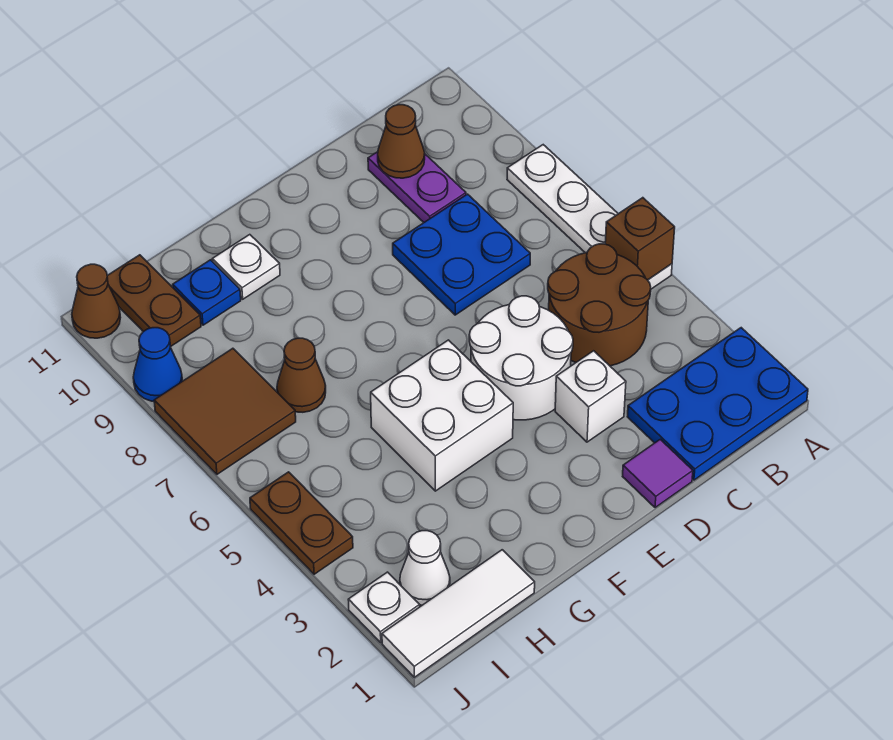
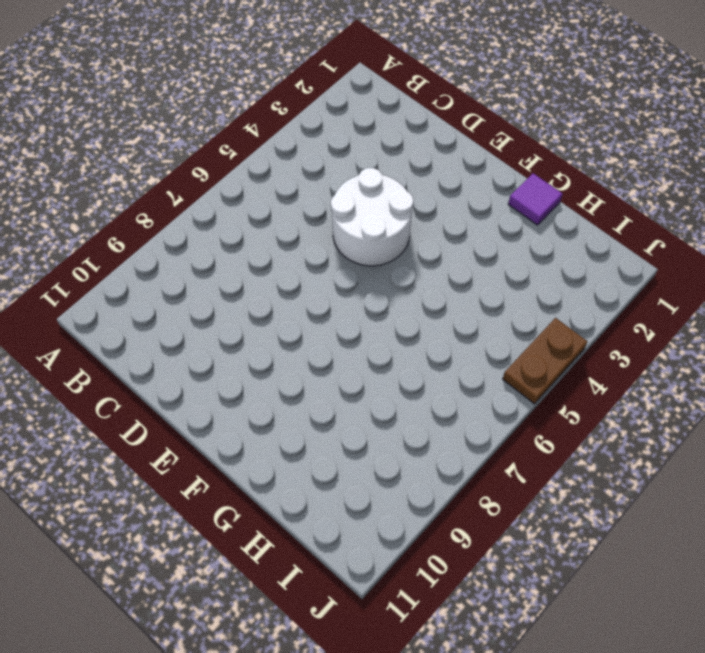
purple 1x1 tile [508,173,562,225] -> purple 1x1 tile moved to [623,439,693,508]
none -> blue 2x3 plate [627,328,808,480]
none -> white 1x4 plate [507,145,672,289]
none -> brown 2x2 round brick [548,244,651,366]

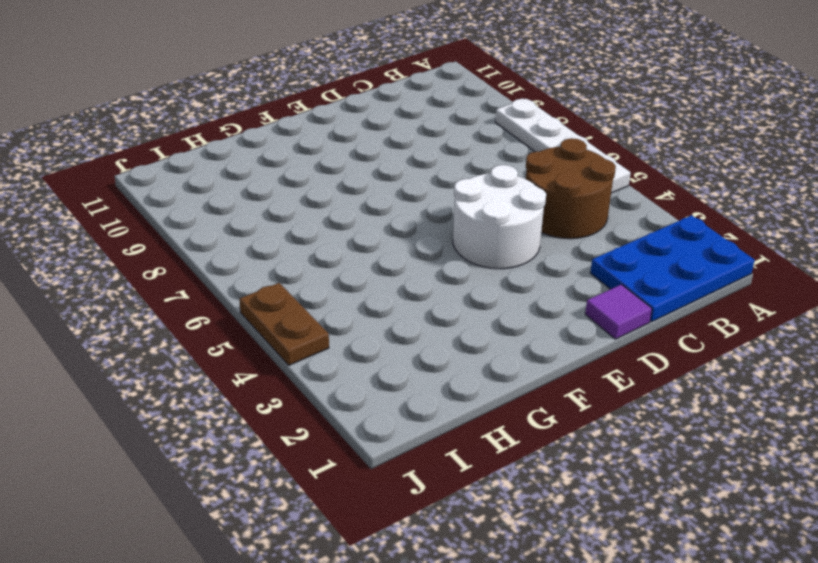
none -> blue 2x2 plate [393,194,530,315]
none -> purple 1x2 plate [368,152,466,222]
none -> white 1x1 brick [555,351,626,442]

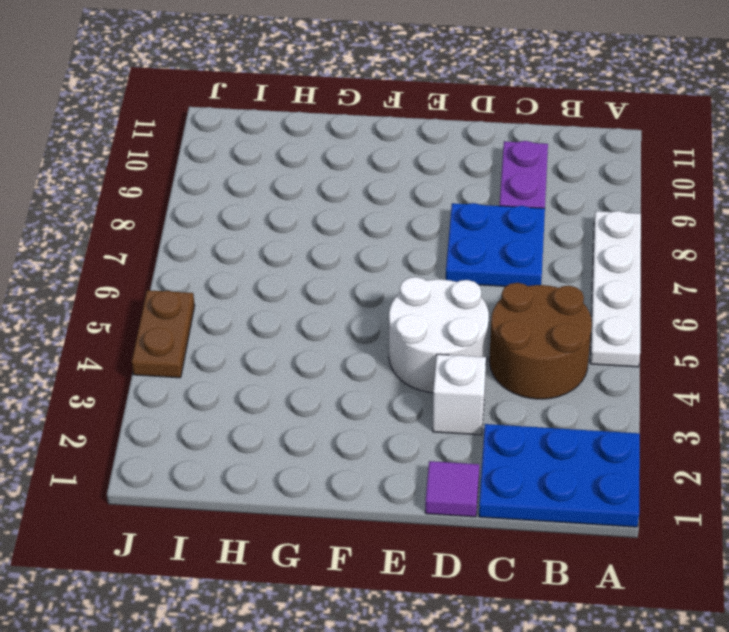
none -> white 2x2 brick [371,340,513,491]
none -> white 1x1 plate [212,235,280,299]
none -> white 1x3 tile [382,550,535,677]

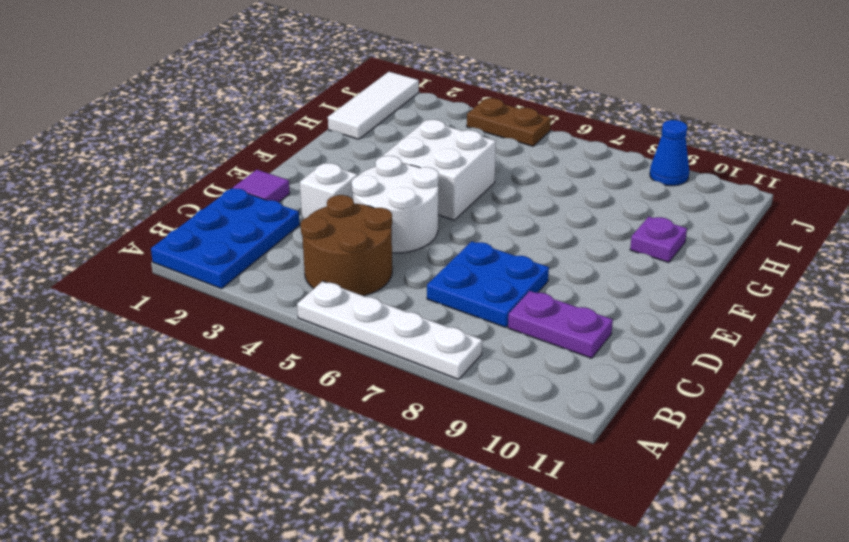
purple 1x1 plate [630,217,687,263] -> white 1x1 plate [212,235,280,299]
none -> brown 1x1 cone [277,338,326,412]
none -> blue 1x1 plate [173,260,241,325]
none -> white 1x1 cone [400,531,450,605]

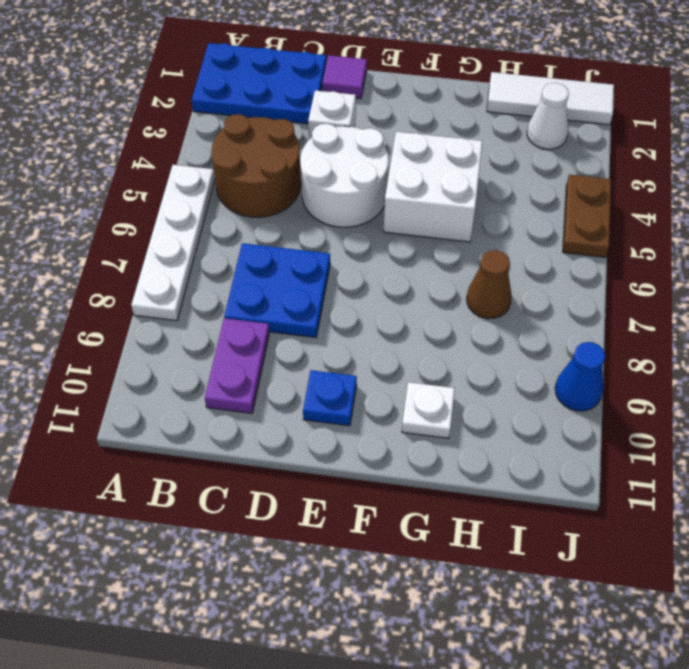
blue 1x1 plate [303,370,357,426] -> blue 1x1 plate moved to [173,260,241,325]
none -> brown 2x2 tile [154,348,296,474]
none -> brown 1x2 plate [107,255,201,347]
none -> white 1x1 plate [348,572,420,642]

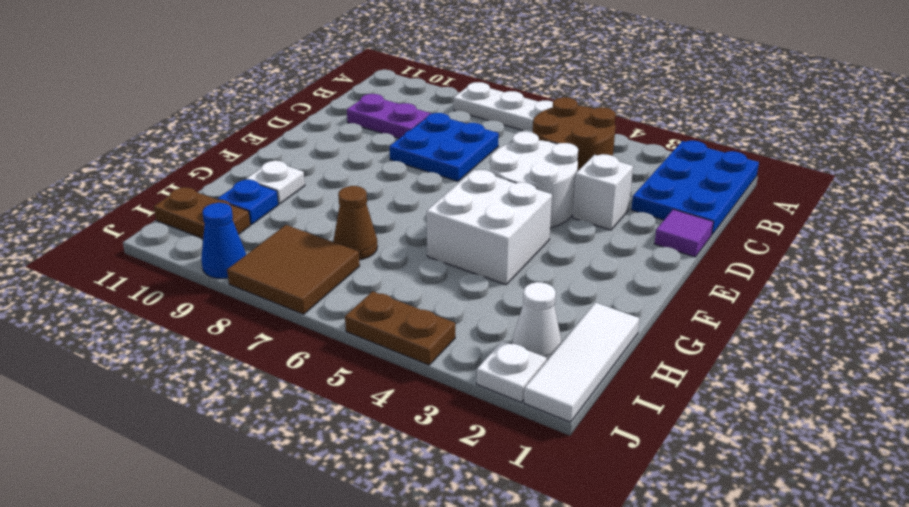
none -> brown 1x1 cone [72,264,121,338]
none -> brown 1x1 brick [605,198,675,280]
none -> brown 1x1 cone [378,105,425,178]

